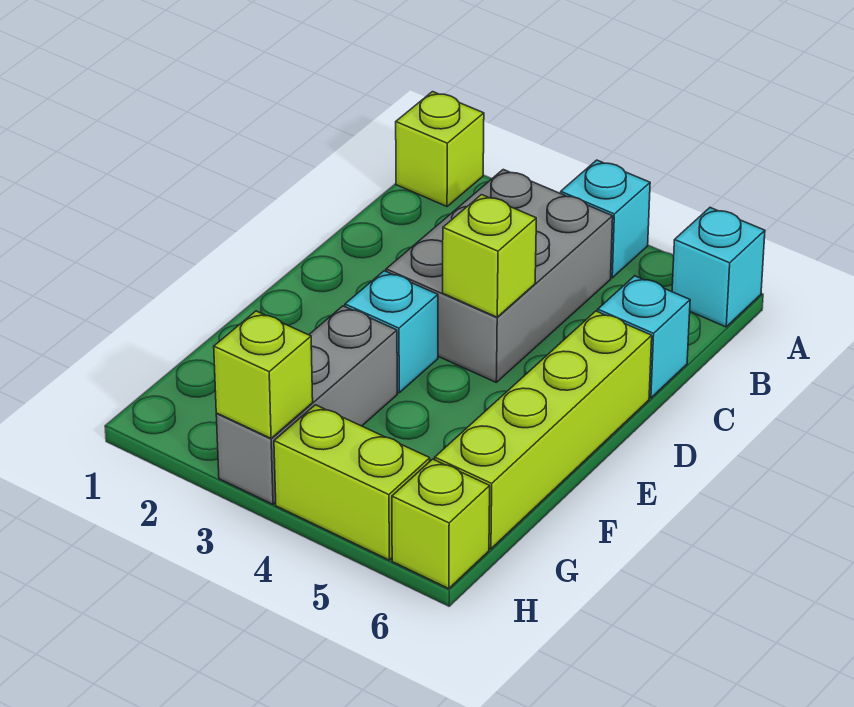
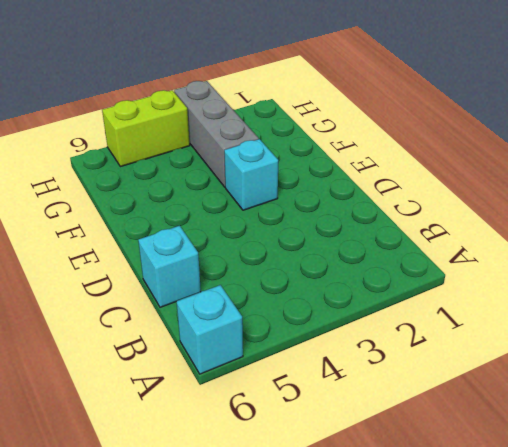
none -> lime 1x1 brick [396,92,484,206]
none -> cyan 1x1 brick [561,160,650,278]
none -> grey 2x3 brick [386,170,613,382]

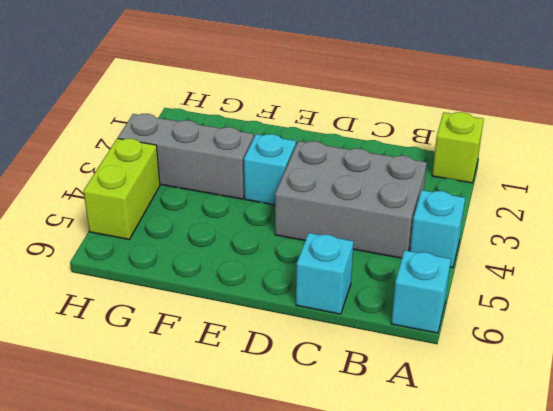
none -> lime 1x4 brick [435,311,652,549]
none -> lime 1x1 brick [392,459,490,589]
none -> lime 1x1 brick [443,195,536,317]

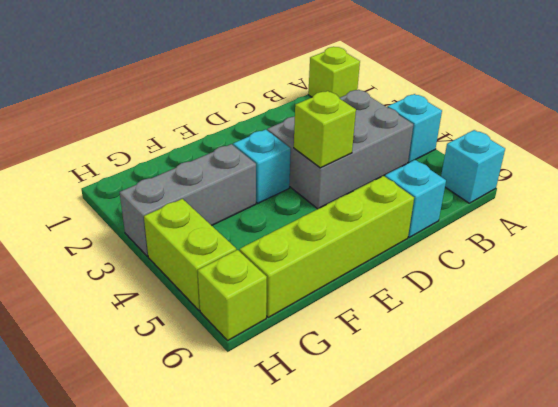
none -> lime 1x1 brick [214,311,313,438]

